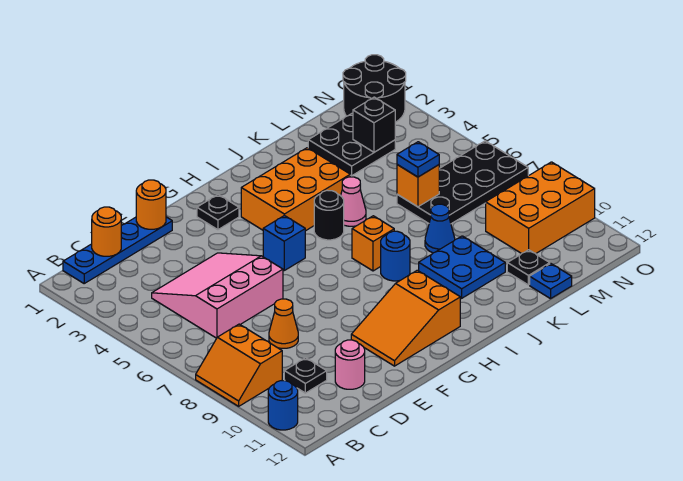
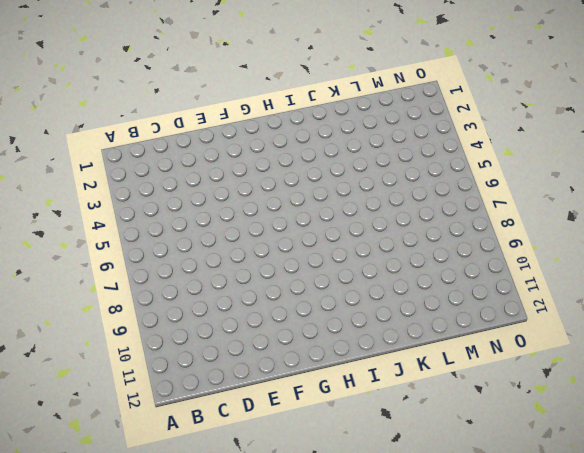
none -> orange 2x2 slope [196,324,282,406]
none -> blue 1x1 round brick [268,381,298,430]
none -> blue 1x4 plate [63,217,172,283]

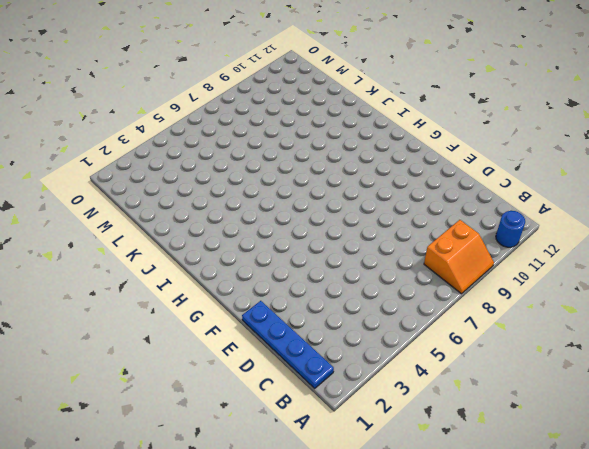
none -> pink 3x3 slope [152,253,283,338]
none -> black 1x1 plate [284,358,327,393]
none -> orange 1x1 cone [269,299,298,348]

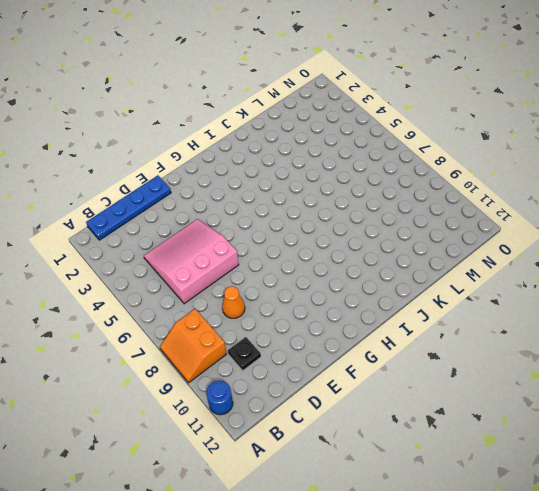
none -> pink 1x1 round brick [335,340,365,389]
none -> orange 2x3 slope [351,270,460,366]
none -> black 1x1 plate [197,195,239,230]

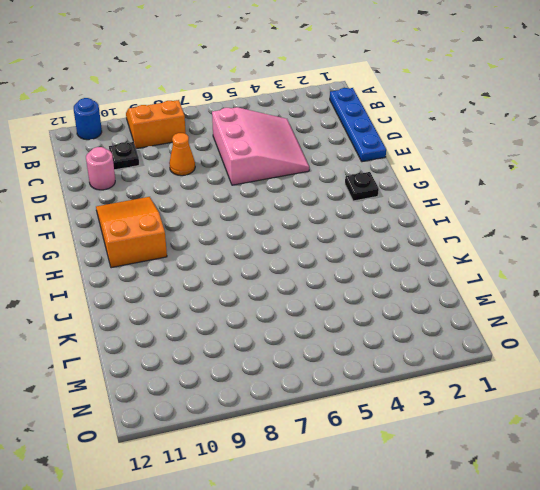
none -> blue 1x1 brick [263,215,305,270]
none -> orange 2x3 brick [241,148,350,231]
none -> black 1x1 round brick [314,190,344,240]

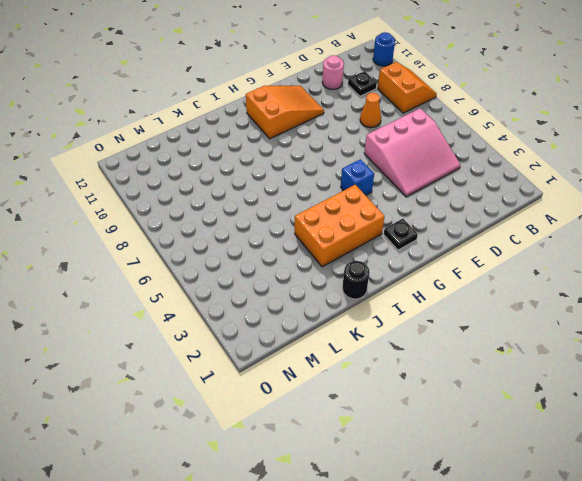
black 1x1 round brick [342,261,370,299] -> black 1x1 round brick moved to [314,190,344,240]
none -> blue 1x4 plate [63,217,172,283]
none -> orange 1x1 brick [352,216,394,271]
none -> blue 1x1 round brick [381,231,410,281]

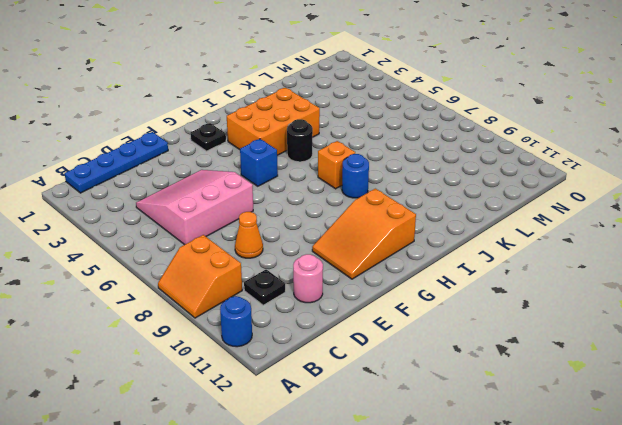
none -> pink 1x1 cone [341,177,366,226]
none -> blue 2x2 plate [419,236,505,298]
none -> blue 1x1 cone [425,204,455,253]

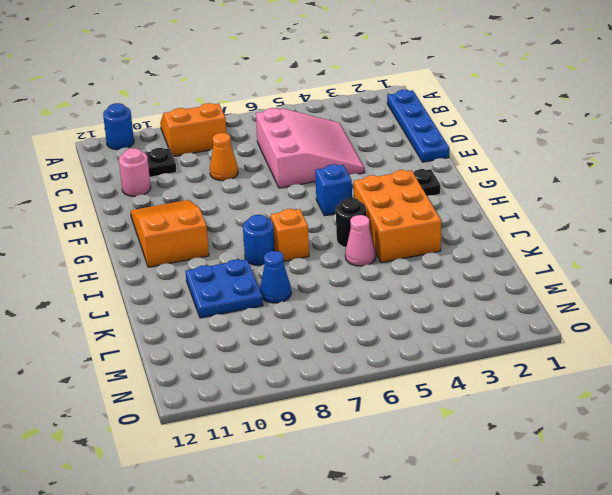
none -> black 2x2 plate [308,113,395,176]
none -> black 2x4 plate [397,141,528,224]
none -> black 1x1 plate [507,250,550,285]

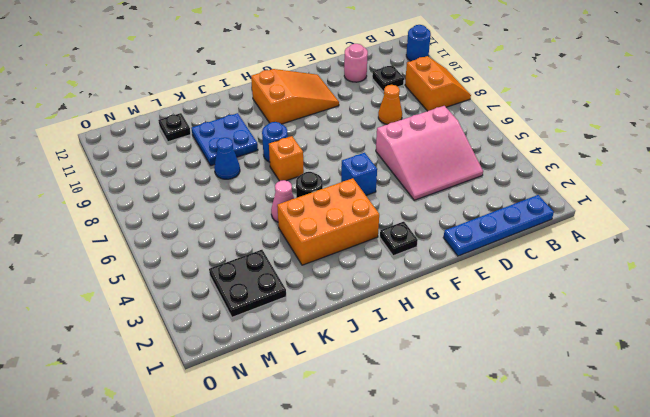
none -> black 2x4 plate [397,141,528,224]
none -> blue 1x1 plate [530,263,572,299]
none -> orange 2x3 brick [486,162,595,254]

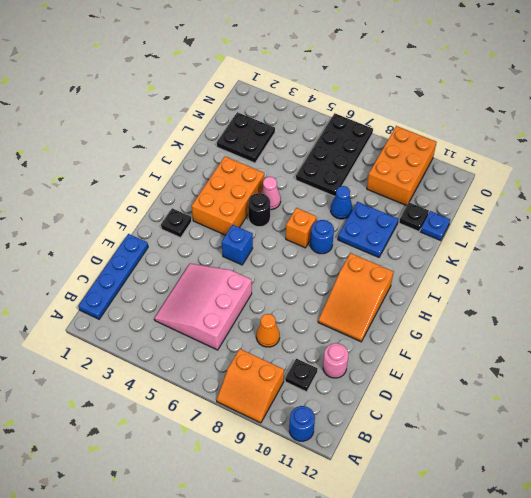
none -> black 2x2 round brick [343,55,406,122]
none -> orange 1x1 round brick [92,207,121,256]
none -> orange 1x1 round brick [136,180,166,229]

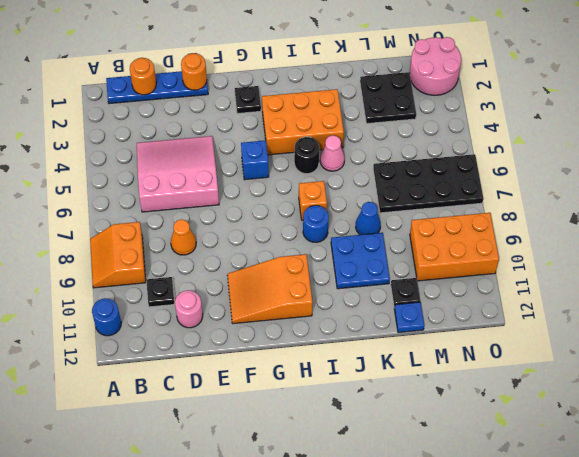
pink 2x2 round brick [410,37,461,95] -> black 2x2 round brick [343,55,406,122]
none -> orange 1x1 brick [397,165,439,207]
none -> black 1x1 brick [353,97,395,152]
none -> blue 1x1 plate [397,142,439,177]

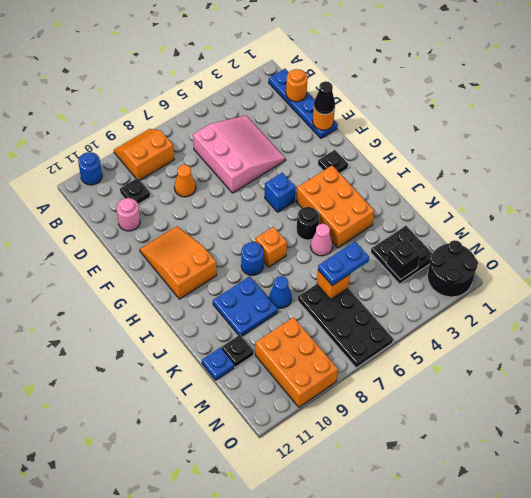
black 1x1 cone [314,81,335,114] -> none
blue 1x2 plate [318,242,369,286] -> blue 1x1 plate [397,142,439,177]

